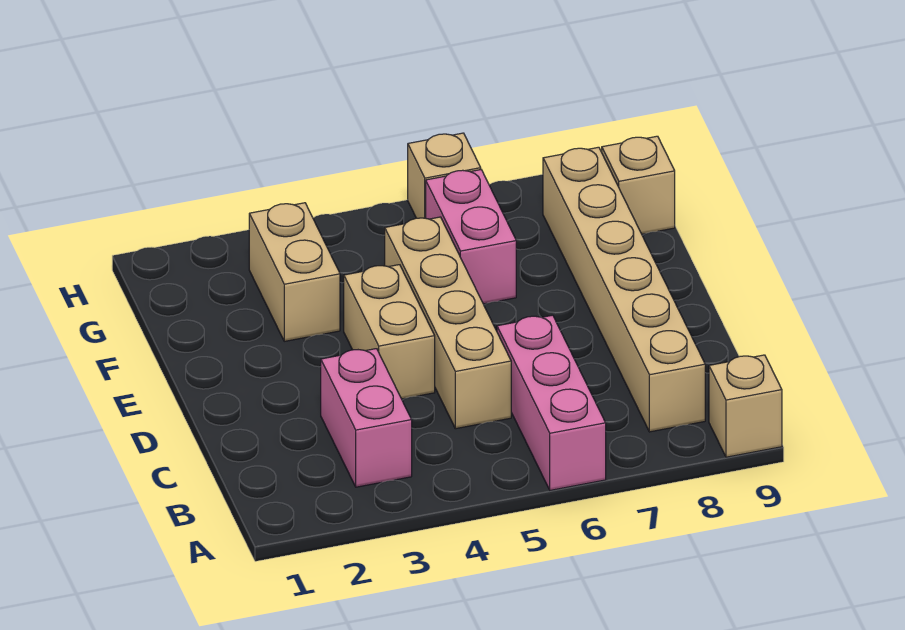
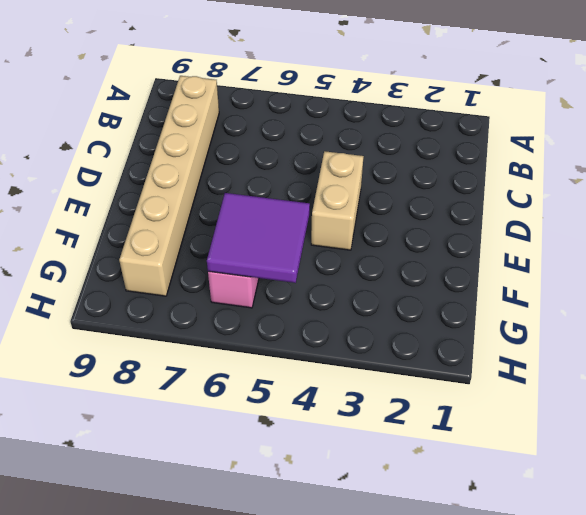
purple 2x2 tile [207,193,310,283] -> none
none -> pink 1x3 brick [497,315,606,490]
none -> tan 1x1 brick [709,355,782,457]

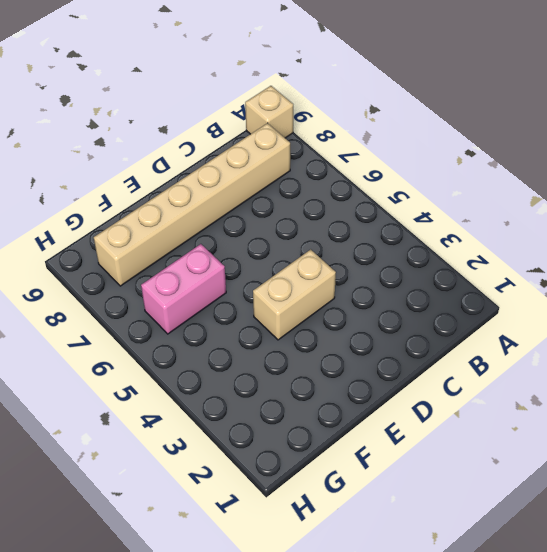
none -> pink 1x3 brick [497,315,606,490]
none -> pink 1x2 brick [321,349,412,487]

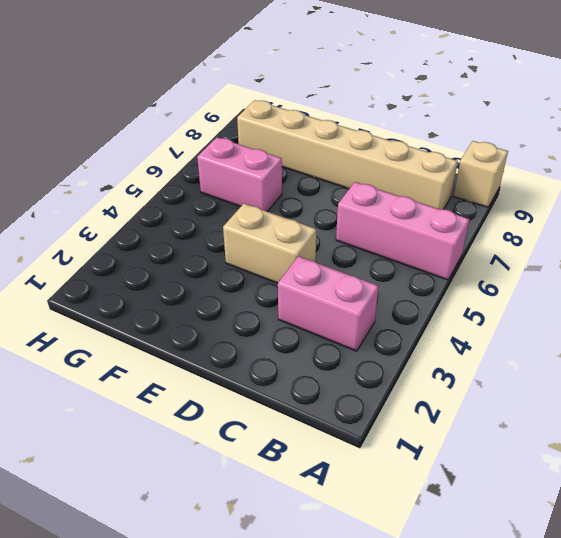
none -> tan 1x4 brick [385,217,511,429]
none -> tan 1x2 brick [249,203,340,341]

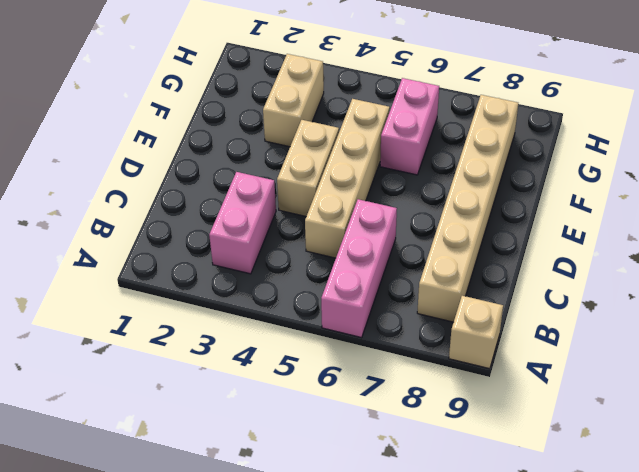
none -> tan 1x1 brick [602,136,675,234]
none -> tan 1x1 brick [408,133,481,218]

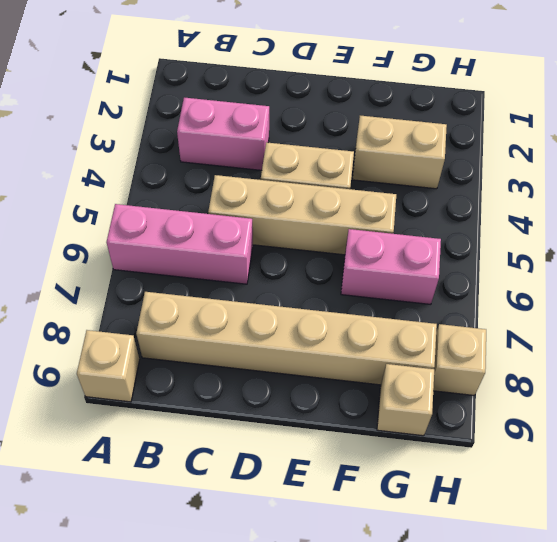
tan 1x1 brick [433,324,486,396] -> tan 1x1 brick moved to [408,133,481,218]

